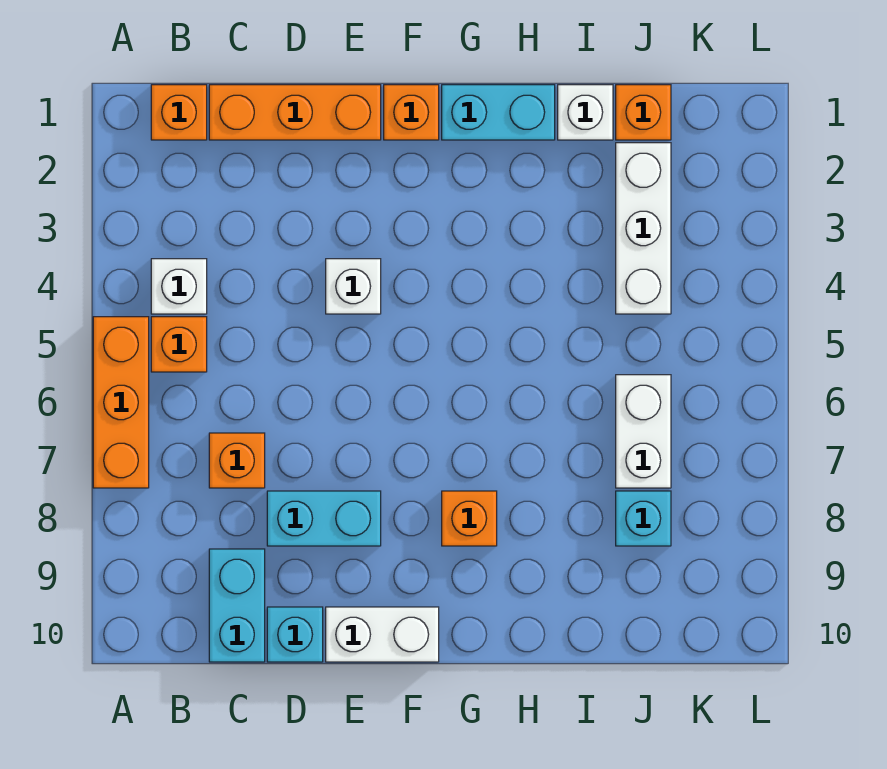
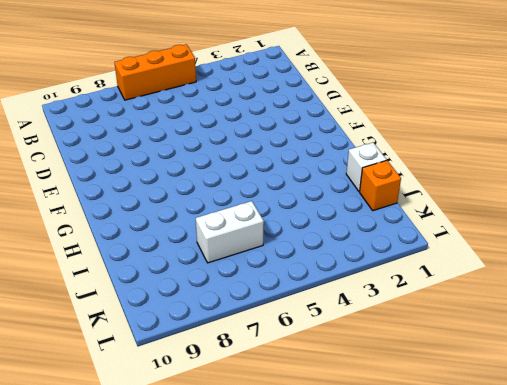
none -> orange 1x1 brick [151,85,207,140]
none -> white 1x1 brick [151,259,207,314]
none -> orange 1x1 brick [151,317,207,372]

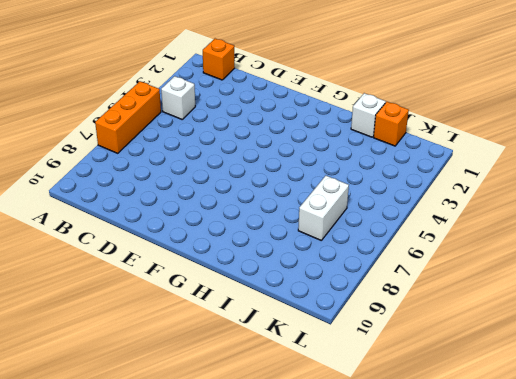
none -> orange 1x1 brick [151,317,207,372]
none -> orange 1x3 brick [209,85,381,140]
none -> orange 1x1 brick [209,433,265,488]

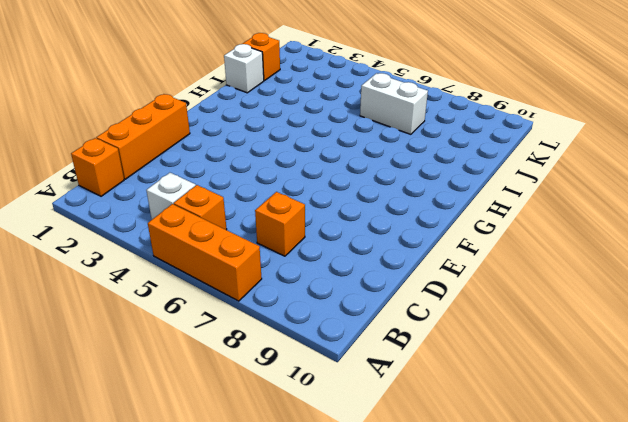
none -> cyan 1x2 brick [209,549,265,662]
none -> cyan 1x2 brick [267,491,381,546]
none -> cyan 1x1 brick [267,607,323,662]

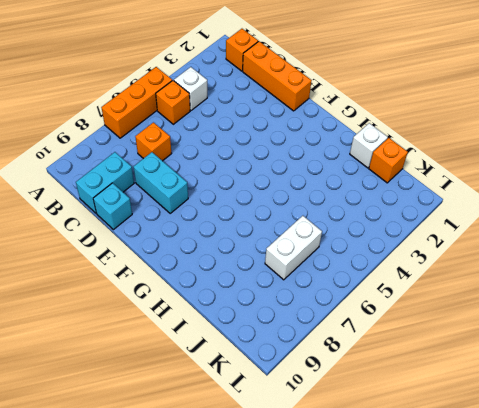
none -> white 1x1 brick [326,259,381,314]
none -> white 1x2 brick [326,607,439,662]
none -> orange 1x1 brick [384,85,439,140]

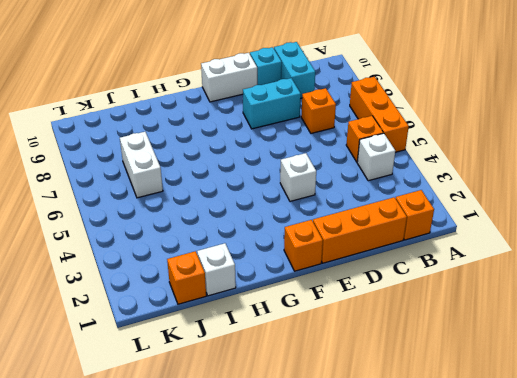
none -> cyan 1x2 brick [442,85,555,140]
none -> orange 1x1 brick [442,491,497,546]
none -> white 1x3 brick [616,143,671,314]

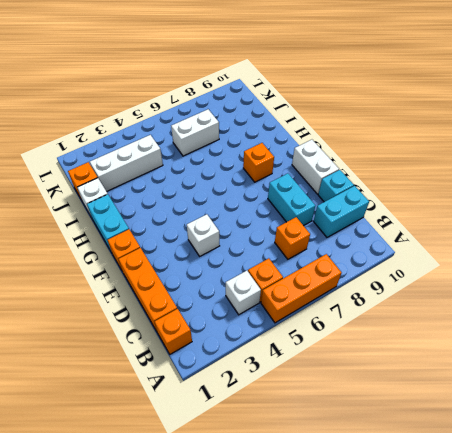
none -> cyan 1x1 brick [616,491,671,546]

